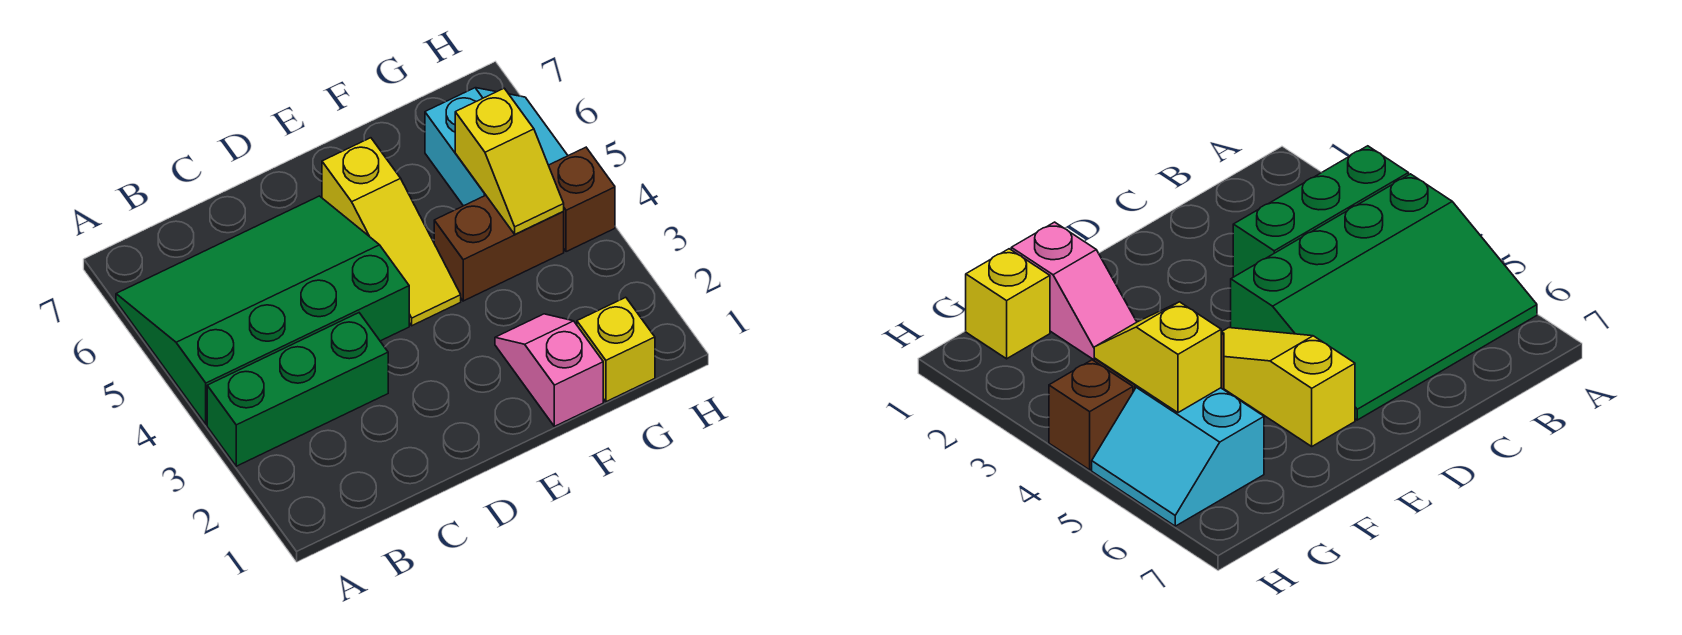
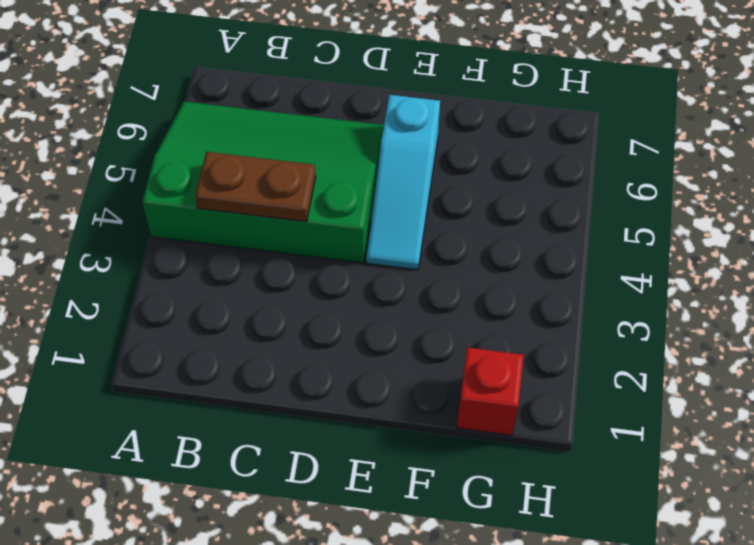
brown 1x2 plate [195,152,316,222] -> none
cyan 1x3 slope [366,95,440,270] -> yellow 1x3 slope [322,138,461,326]
red 1x1 brick [457,347,524,435] -> yellow 1x1 brick [577,297,655,402]
none -> green 1x3 brick [207,313,388,466]
none -> pink 1x2 slope [495,314,603,426]

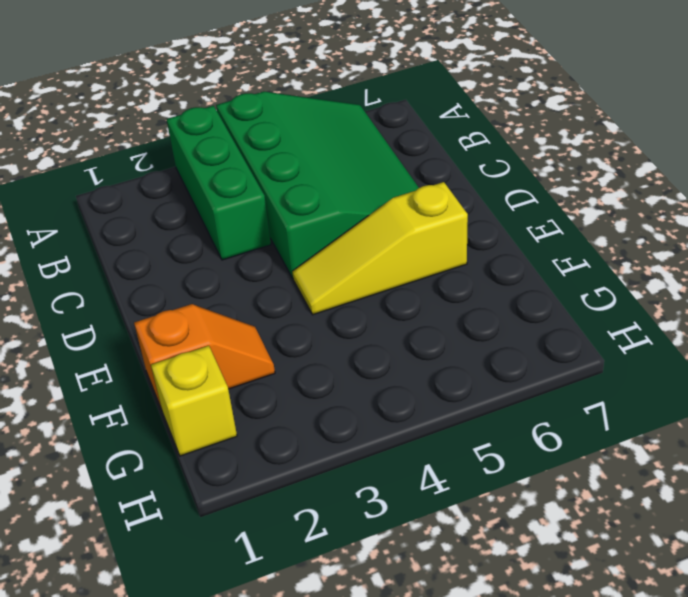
orange 1x2 slope [134,304,275,410] -> pink 1x2 slope [495,314,603,426]
none -> brown 1x2 brick [434,195,564,301]
none -> cyan 2x2 slope [425,88,568,206]

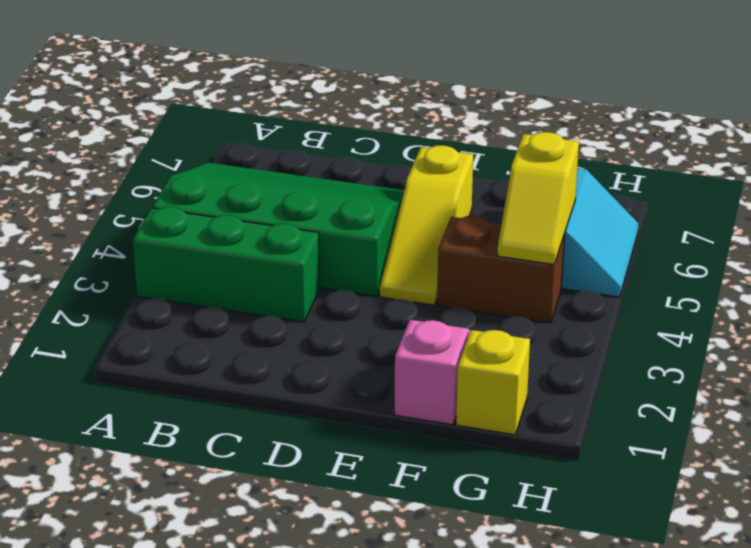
none -> brown 1x1 brick [549,147,615,252]

